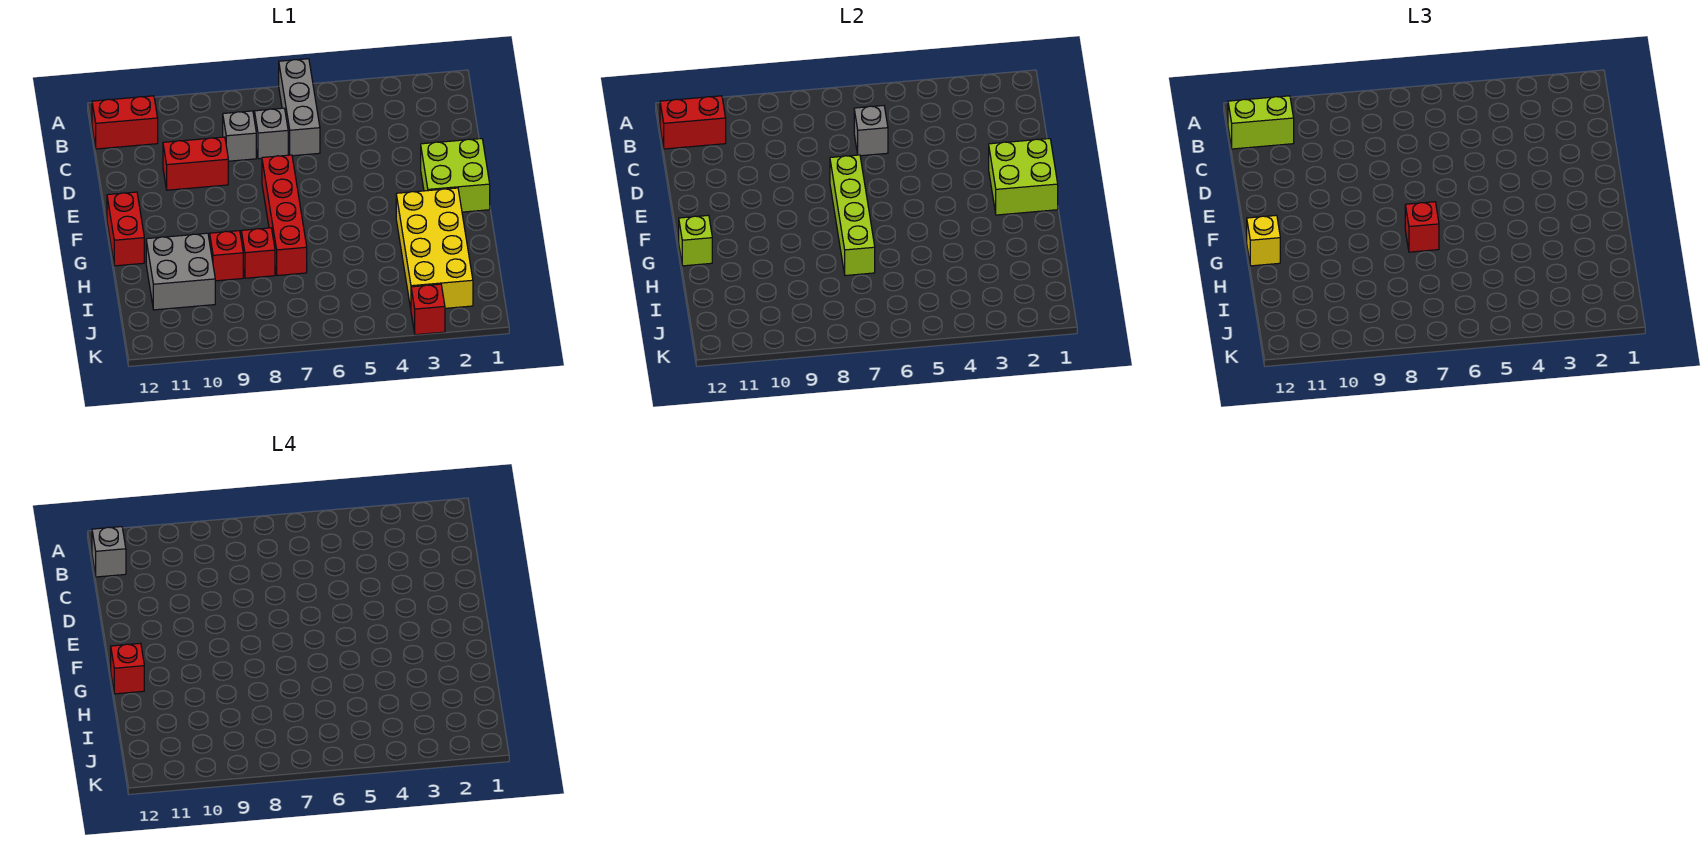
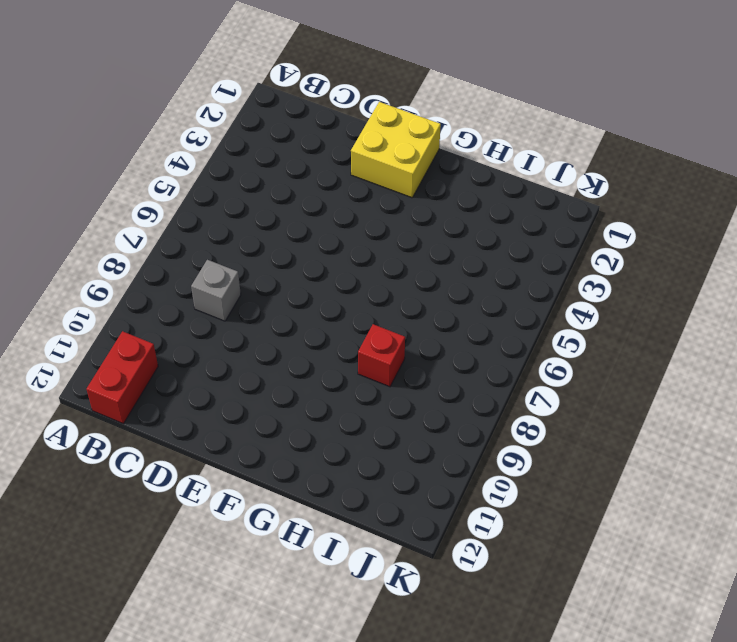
yellow 2x2 brick [351,102,441,198] -> lime 2x2 brick [421,139,490,212]
none -> grey 1x3 brick [279,59,320,156]
none -> grey 1x1 brick [254,108,288,159]
none -> red 1x2 brick [163,137,228,190]

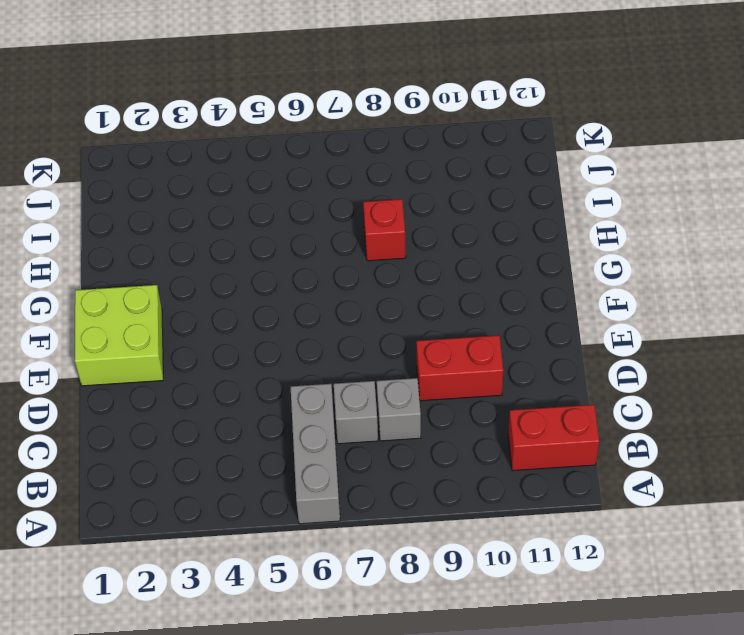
none -> red 1x4 brick [262,155,307,276]
none -> red 1x2 brick [107,192,144,266]
none -> yellow 2x4 brick [396,188,473,308]

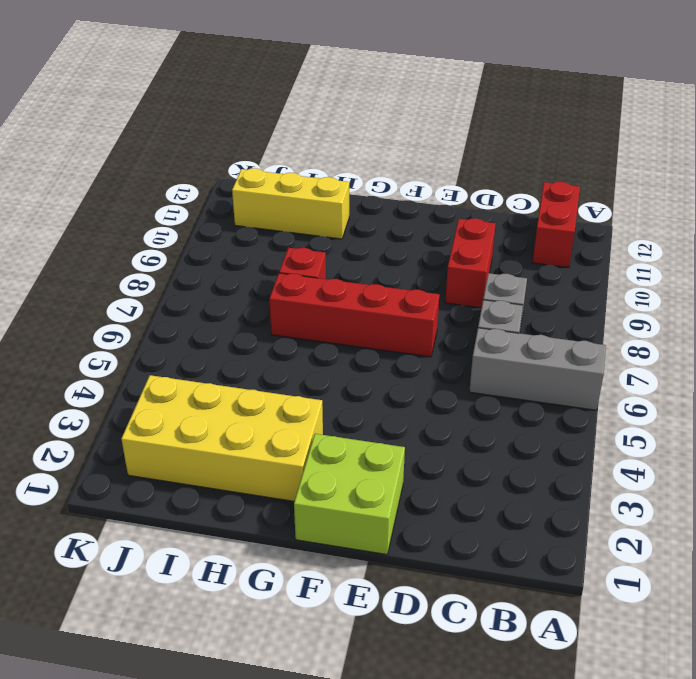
yellow 1x3 brick [232,168,349,239] -> grey 2x2 brick [146,233,215,310]
none -> red 1x2 brick [107,192,144,266]
none -> red 1x1 brick [210,231,243,281]
none -> red 1x1 brick [411,284,445,335]

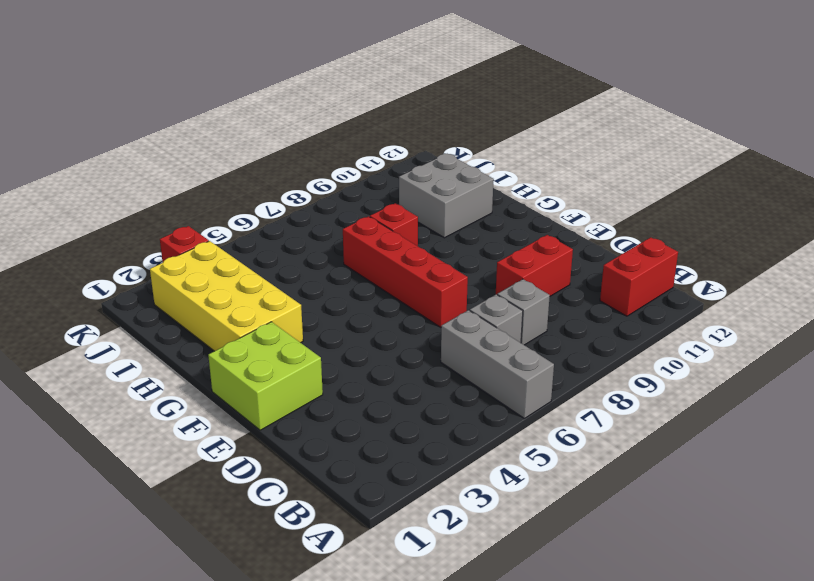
none -> red 1x2 brick [107,192,144,266]
none -> red 1x1 brick [210,231,243,281]
none -> red 1x2 brick [660,96,726,149]

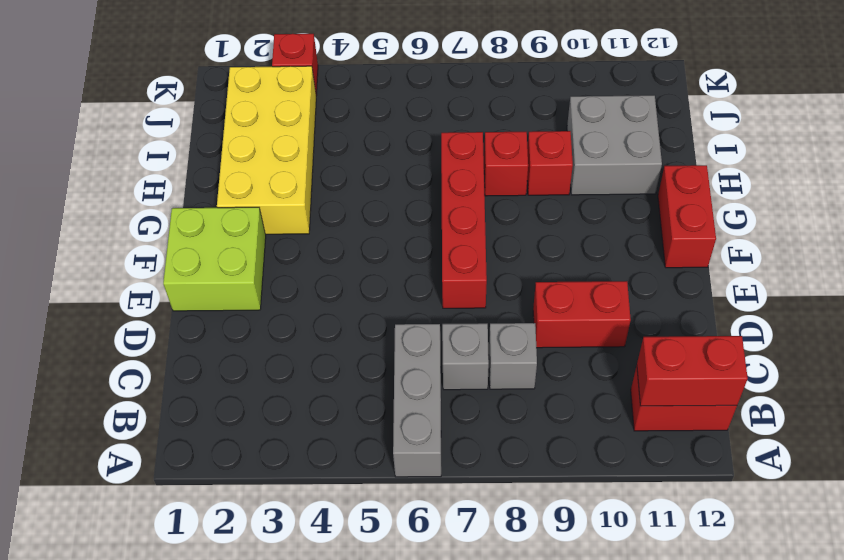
none -> grey 1x1 brick [854,106,888,156]
none -> lime 2x2 brick [989,139,1058,215]
none -> lime 1x4 brick [830,155,875,276]

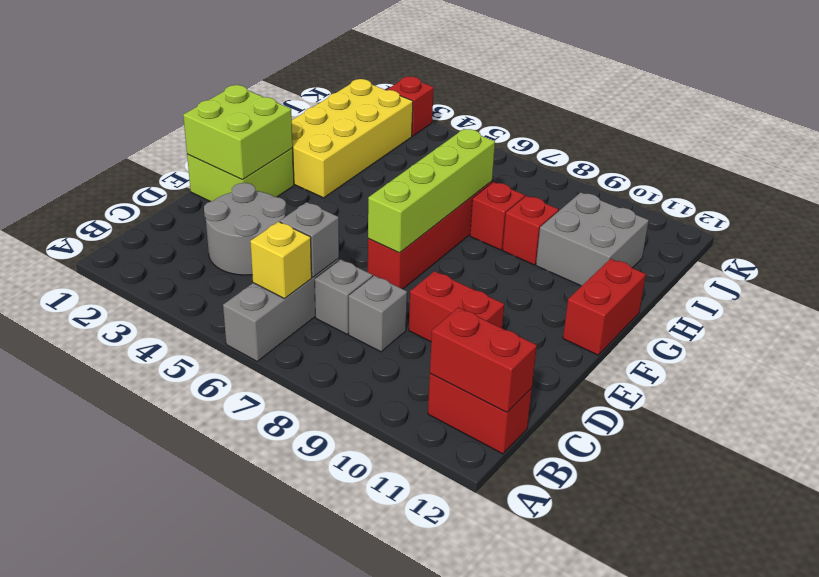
yellow 1x1 brick [250,222,312,299] -> yellow 1x1 brick moved to [1247,215,1280,266]
grey 2x2 round brick [204,183,286,275] -> none
none -> lime 1x1 brick [679,215,712,266]
none -> lime 1x2 brick [1228,96,1294,149]
none -> red 1x1 brick [1405,202,1439,252]

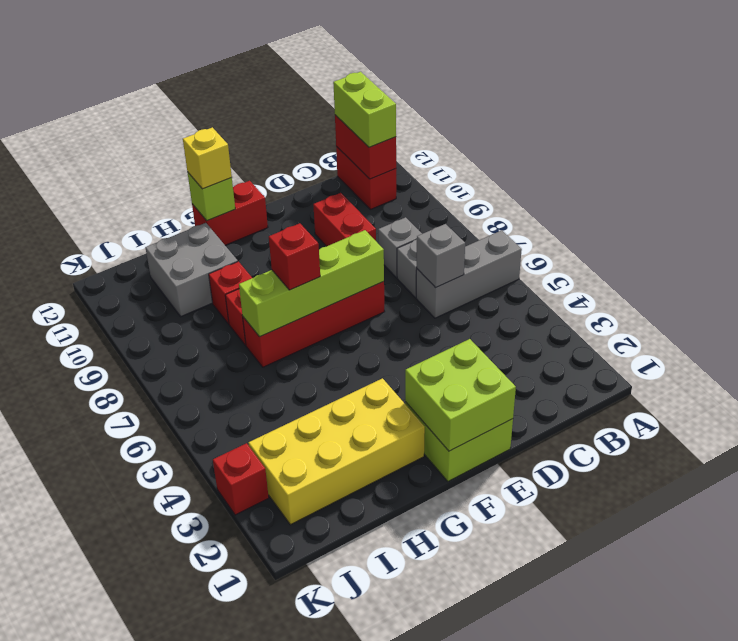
none -> grey 1x1 brick [92,527,126,577]
none -> red 1x1 brick [111,643,144,694]

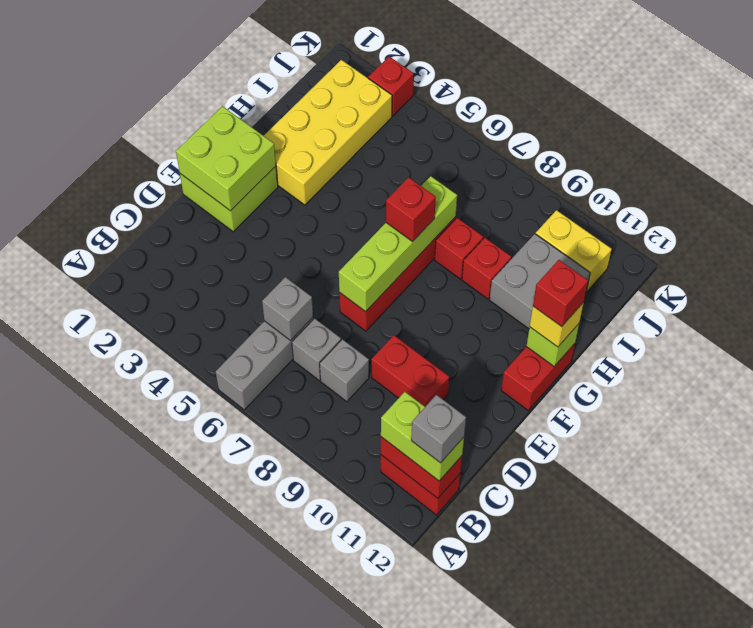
yellow 1x2 brick [536,210,612,291] -> none

